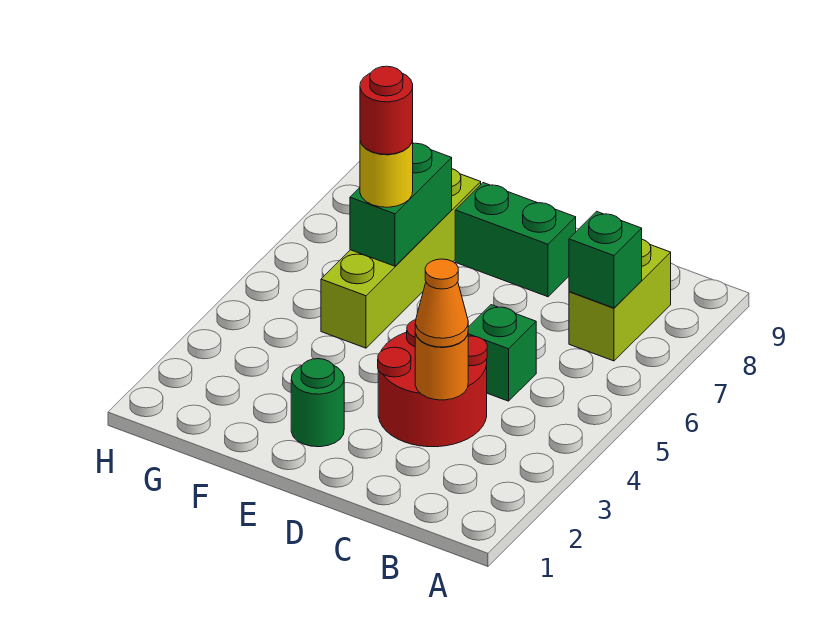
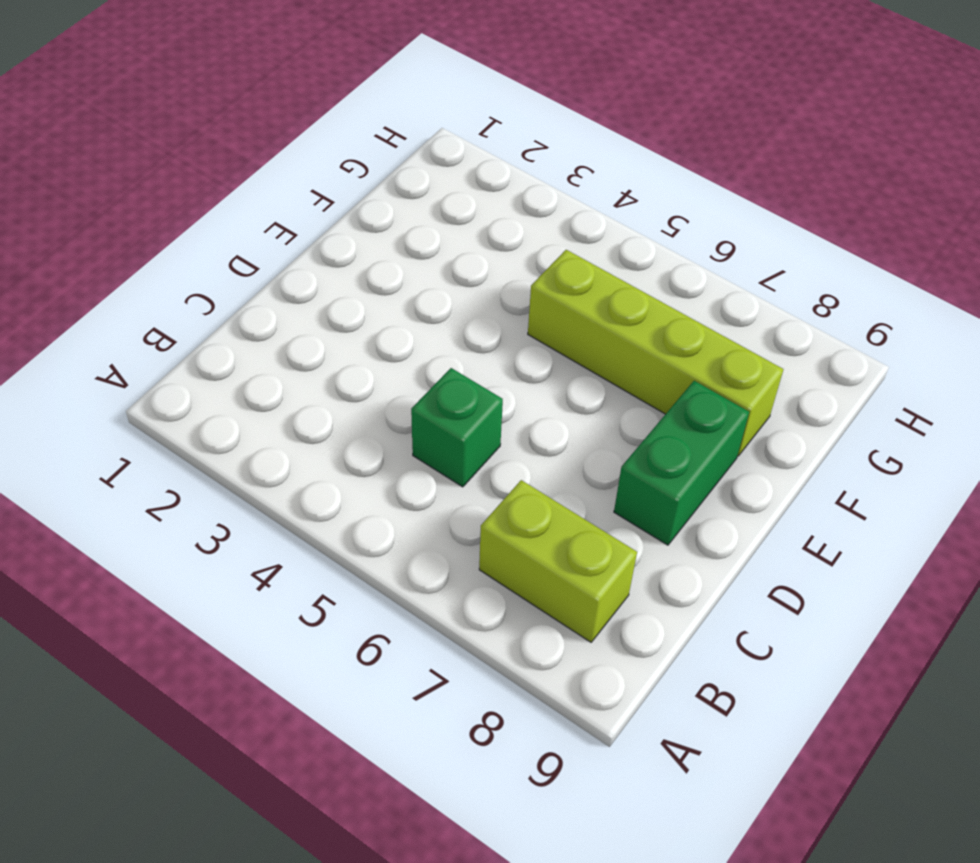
none -> red 2x2 round brick [378,320,487,447]
none -> green 1x1 round brick [291,359,344,447]
none -> green 1x1 brick [569,211,642,308]

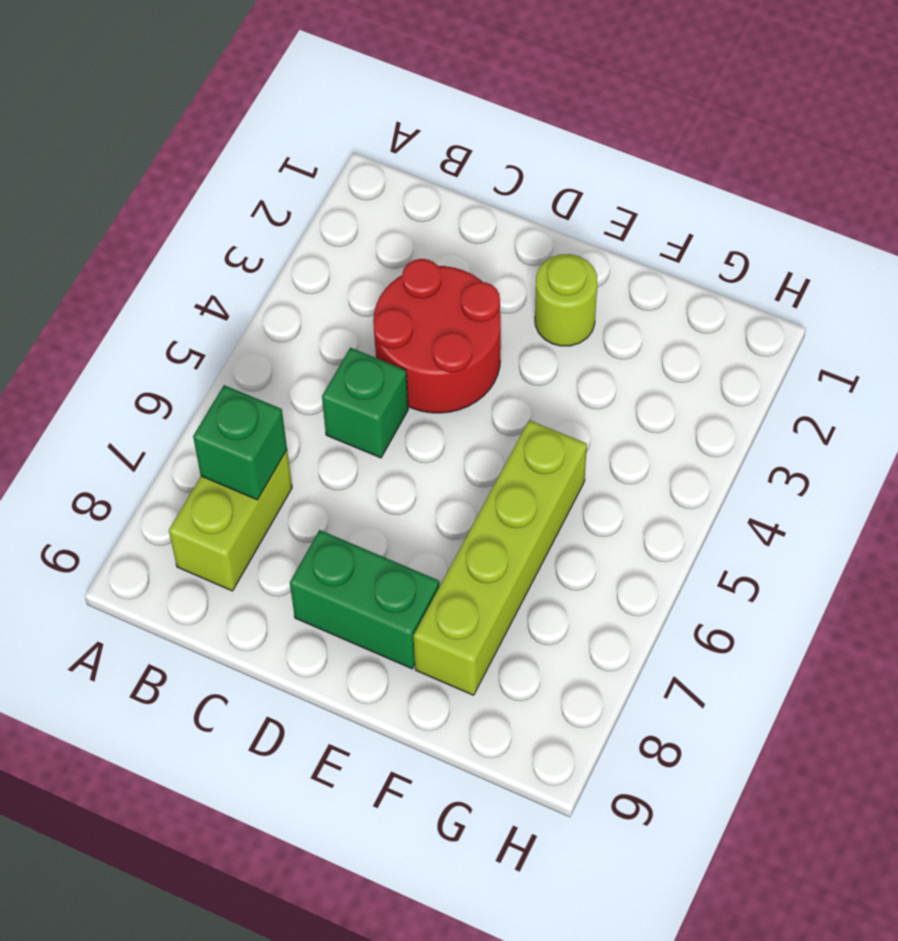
lime 1x1 round brick [535,254,597,346] -> green 1x1 round brick [291,359,344,447]
none -> orange 1x1 round brick [415,333,468,400]
none -> green 1x2 brick [350,143,452,266]
none -> orange 1x1 cone [415,259,468,347]

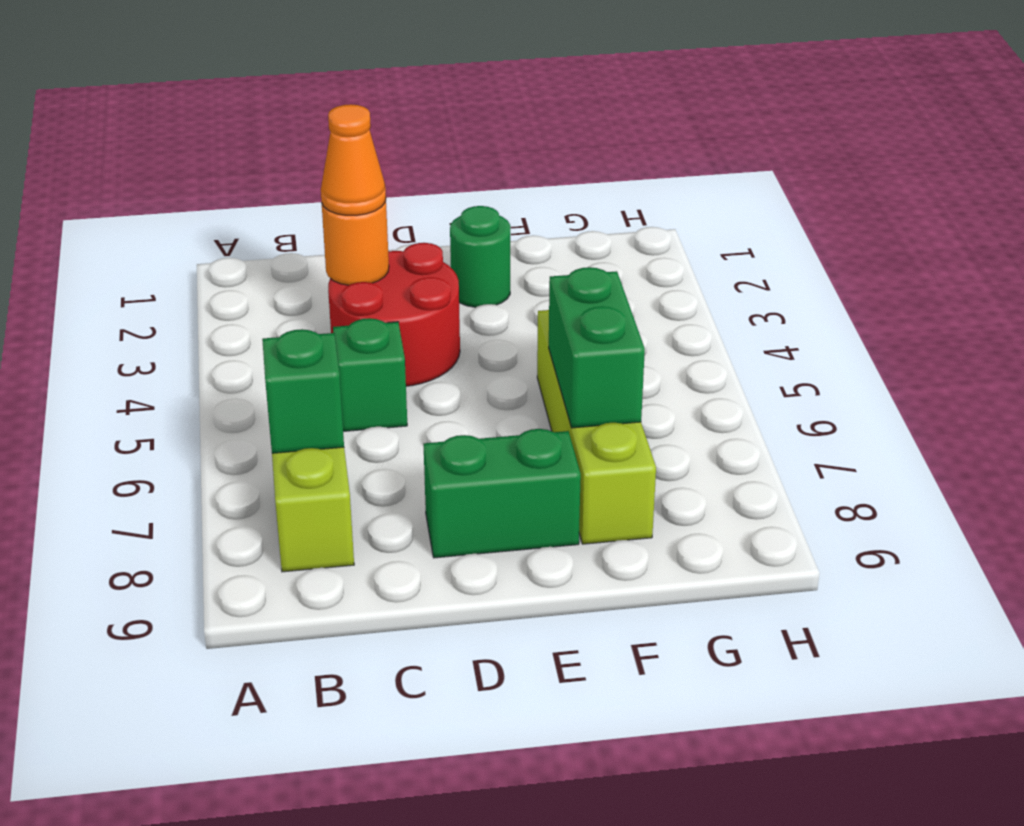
none -> yellow 1x1 round brick [360,140,413,207]
none -> red 1x1 round brick [360,66,413,154]

